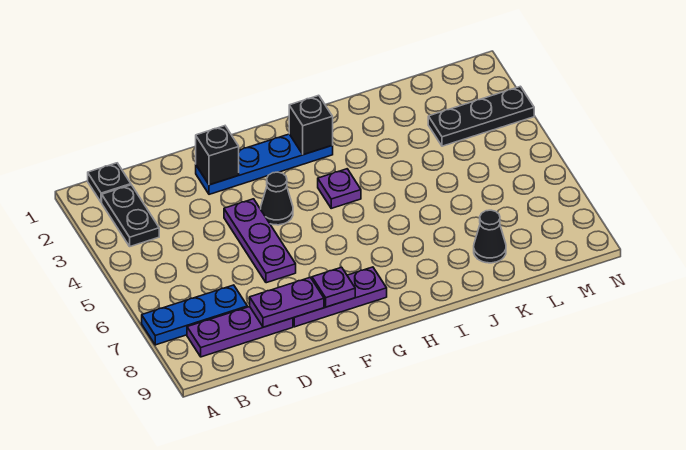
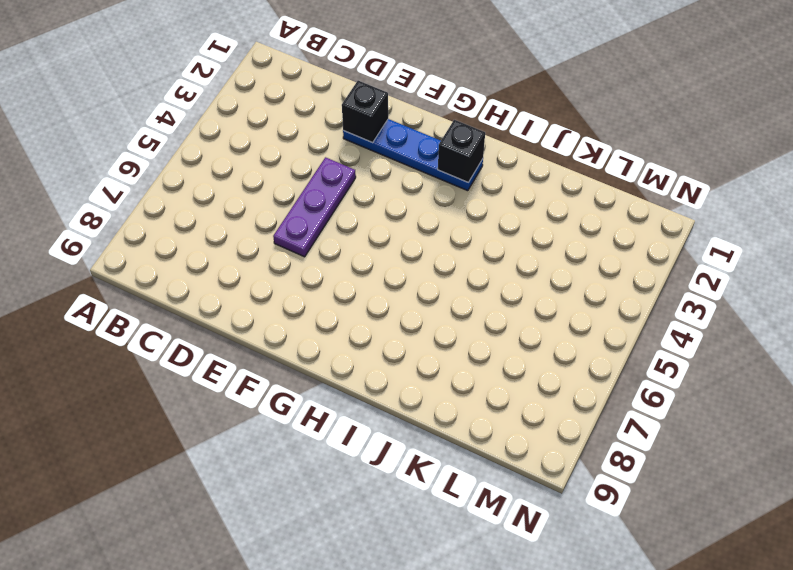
none -> blue 1x3 plate [142,285,247,345]
none -> black 1x1 plate [88,163,131,203]
none -> black 1x2 plate [102,185,159,246]

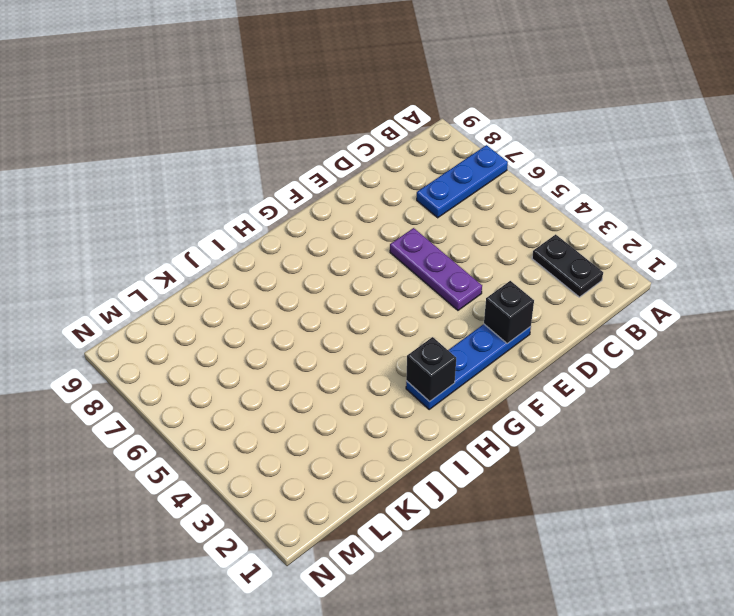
none -> black 1x1 plate [88,163,131,203]
none -> purple 1x3 plate [187,307,293,357]
none -> purple 1x3 plate [293,267,387,327]

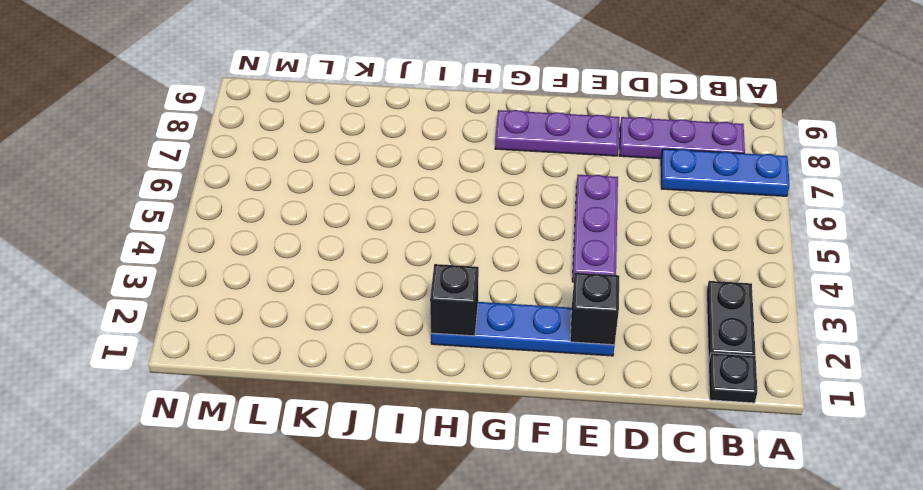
none -> black 1x1 cone [261,172,293,225]
none -> purple 1x1 plate [318,169,361,208]
none -> black 1x1 cone [474,210,506,263]

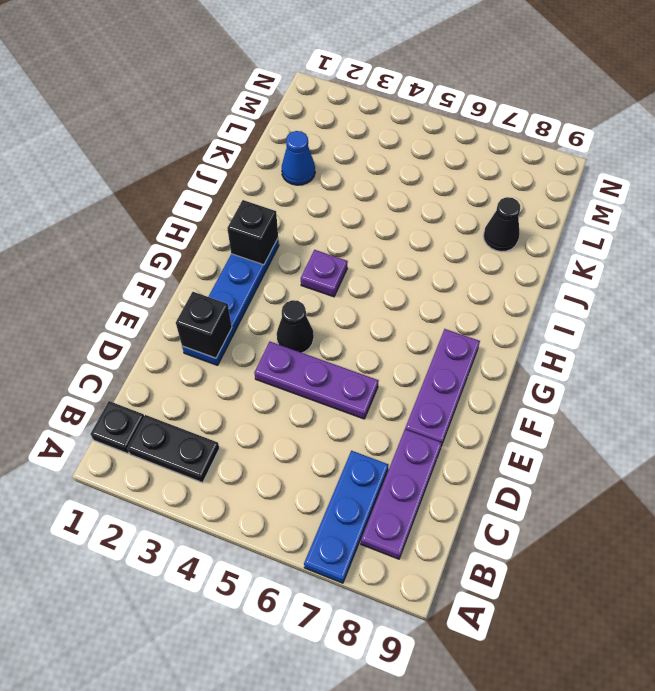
blue 1x1 cone [282,131,315,185] -> none
none -> black 1x3 plate [428,86,534,146]
none -> purple 1x2 plate [250,277,324,327]
none -> purple 1x1 plate [312,267,355,307]

